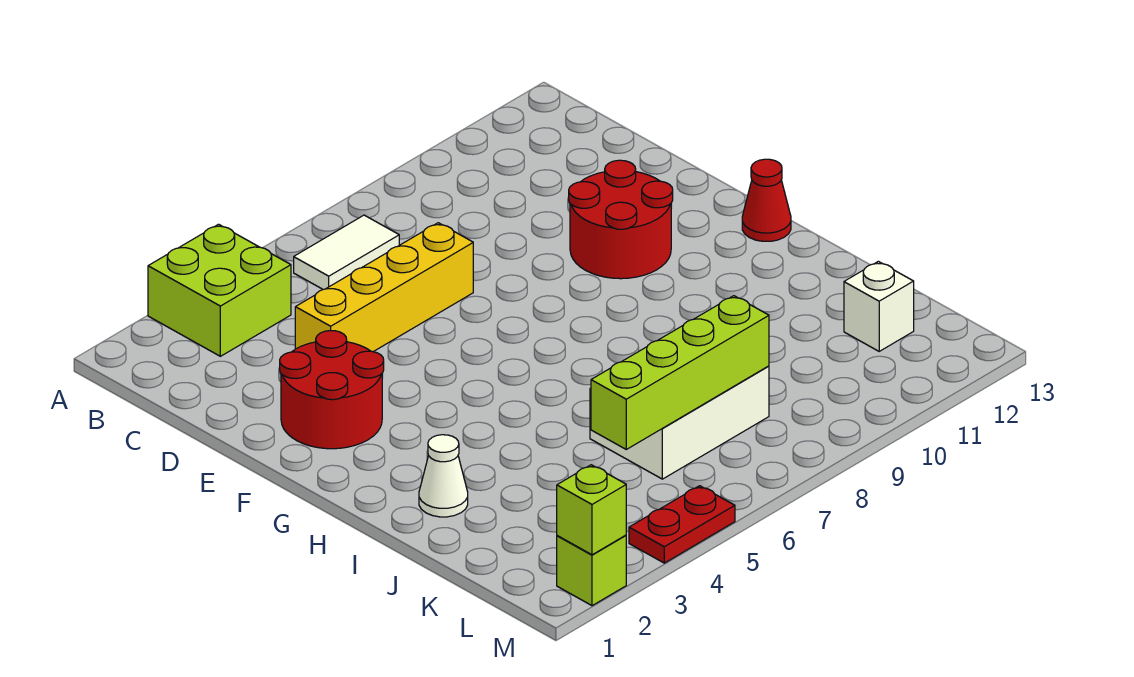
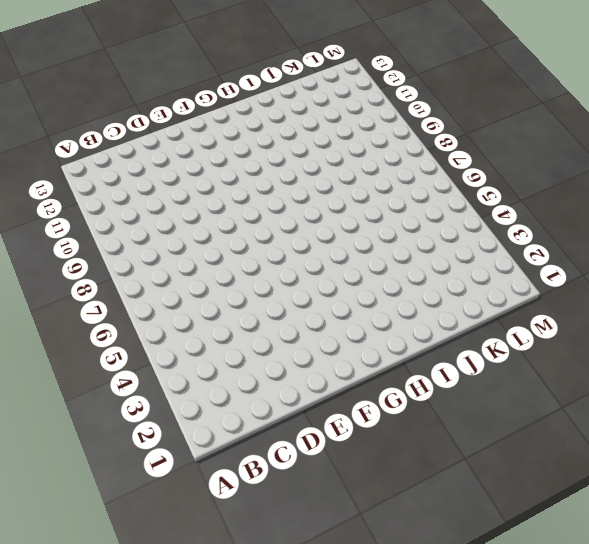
none -> lime 2x2 brick [148,224,291,356]
none -> white 1x2 tile [294,215,399,289]
none -> yellow 1x4 brick [295,223,473,352]

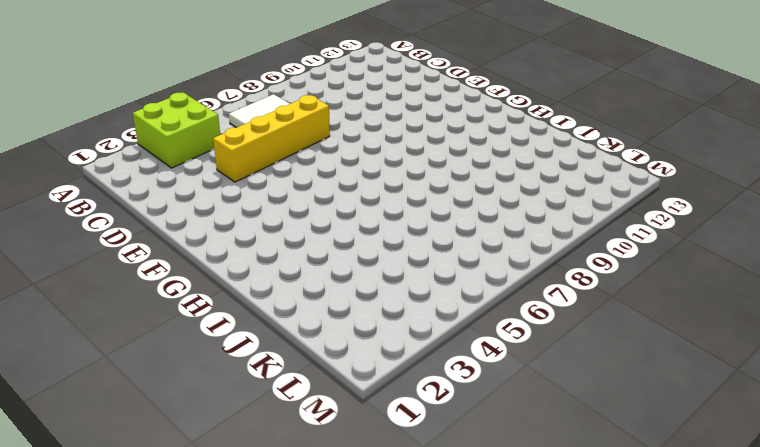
none -> red 2x2 round brick [280,331,384,449]
none -> red 2x2 round brick [569,160,673,279]
none -> red 1x1 cone [742,159,791,241]

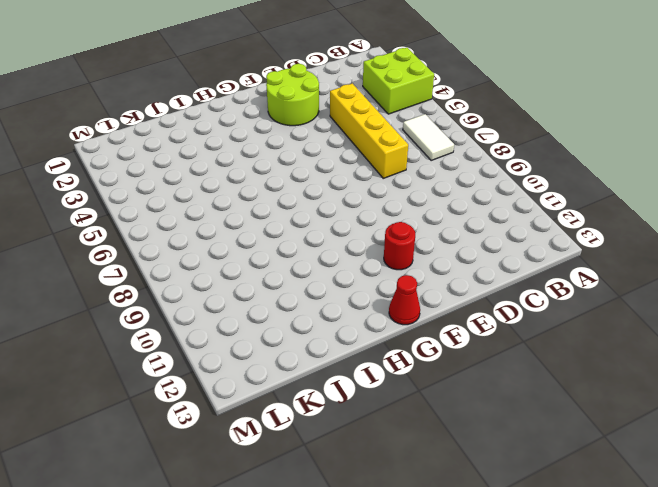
lime 2x2 round brick [266,64,319,126] -> red 2x2 round brick [280,331,384,449]
red 1x1 round brick [384,222,415,270] -> red 2x2 round brick [569,160,673,279]
none -> white 1x1 cone [419,435,468,517]
none -> white 2x3 brick [590,366,769,479]
none -> white 1x1 brick [844,261,914,351]

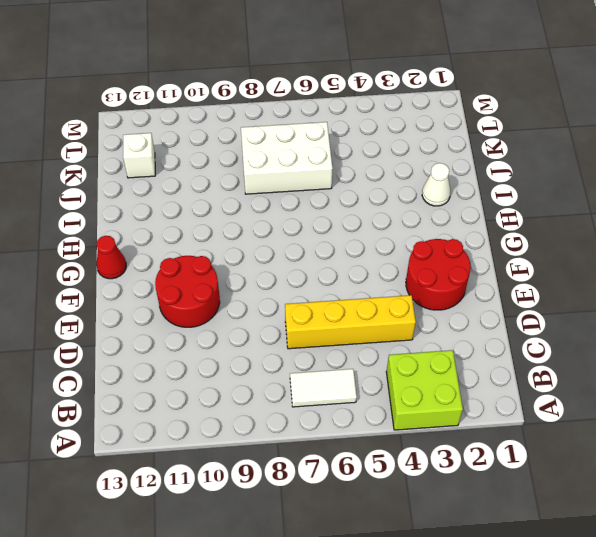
none -> lime 1x1 brick [557,535,626,606]
none -> red 1x2 plate [629,486,735,563]
none -> lime 1x4 brick [591,296,769,449]

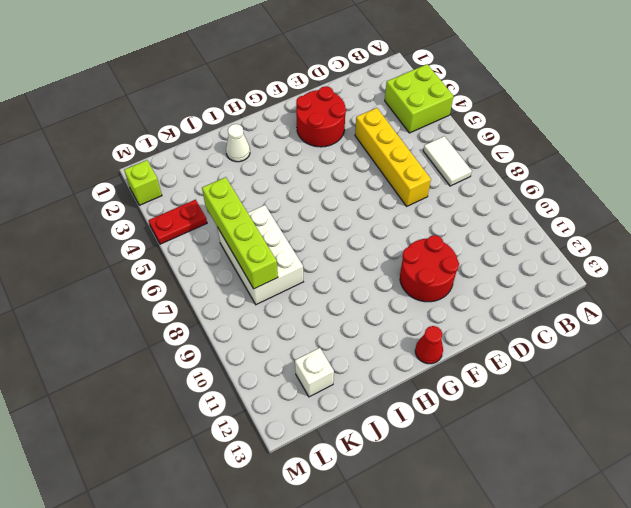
red 1x2 plate [148,200,207,244] -> red 1x2 plate turned to [629,486,735,563]
none -> lime 1x1 brick [557,465,626,555]

